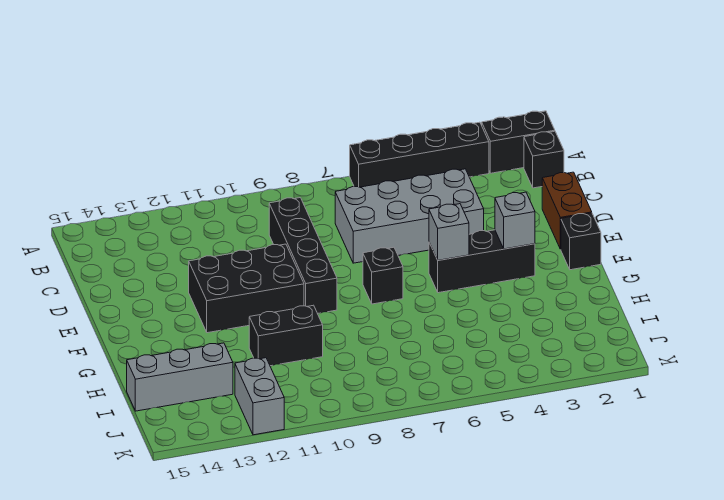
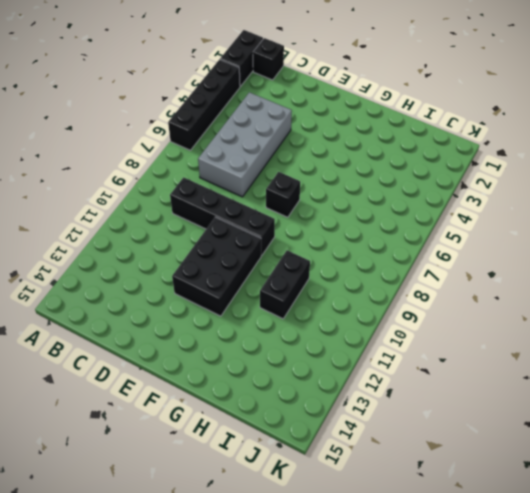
none -> brown 1x2 brick [542,172,592,249]
none -> black 1x1 brick [561,213,601,270]
none -> black 1x3 brick [429,230,535,293]

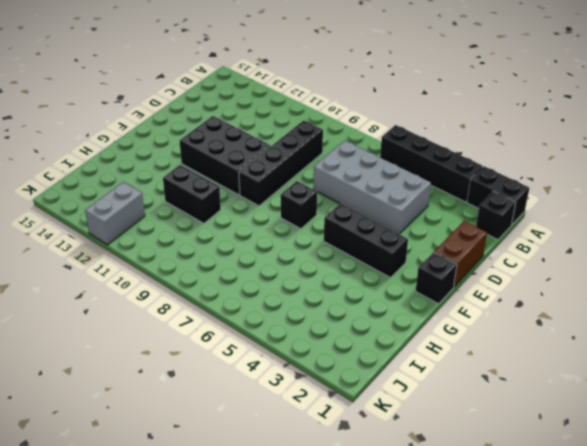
none -> grey 1x3 brick [127,343,233,411]
none -> grey 1x1 brick [495,192,535,249]
none -> grey 1x1 brick [429,204,469,260]

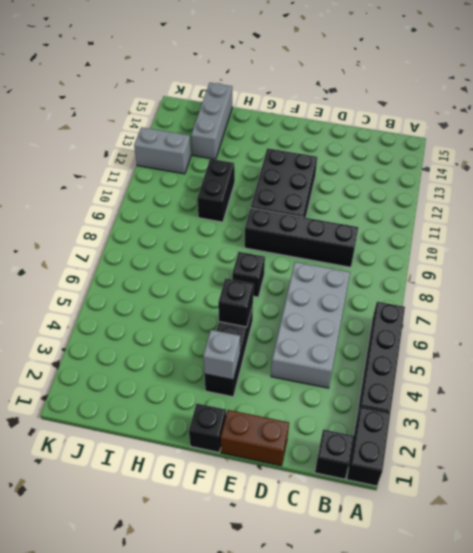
black 1x1 brick [218,278,254,327] -> grey 1x1 brick [429,204,469,260]

